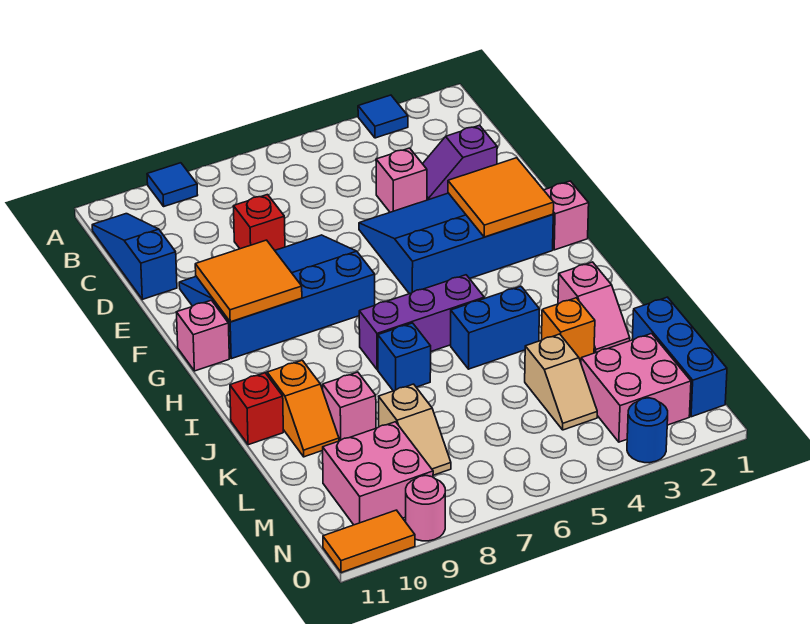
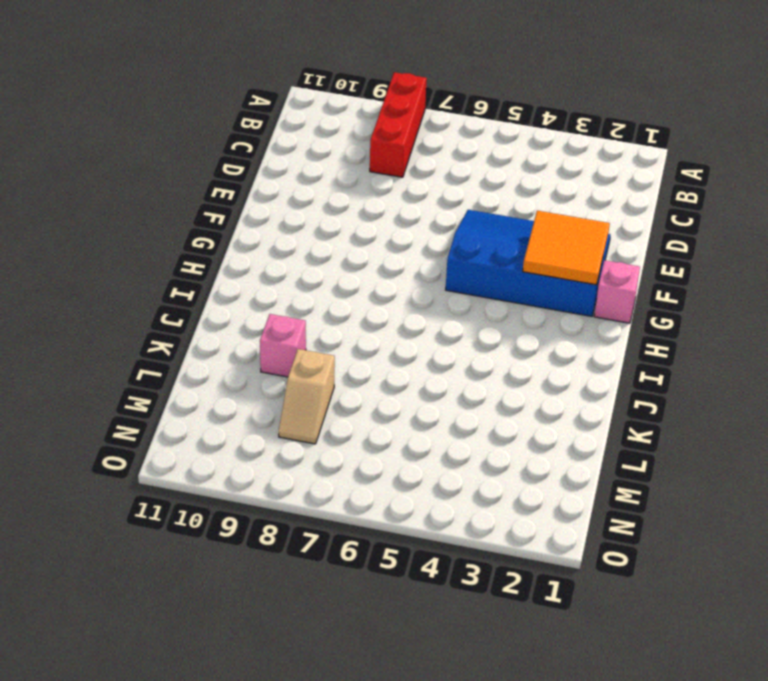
red 1x3 brick [370,72,427,177] -> none
none -> blue 1x1 tile [358,95,408,138]
none -> blue 1x1 tile [147,163,198,206]
none -> blue 1x3 slope [92,214,177,299]

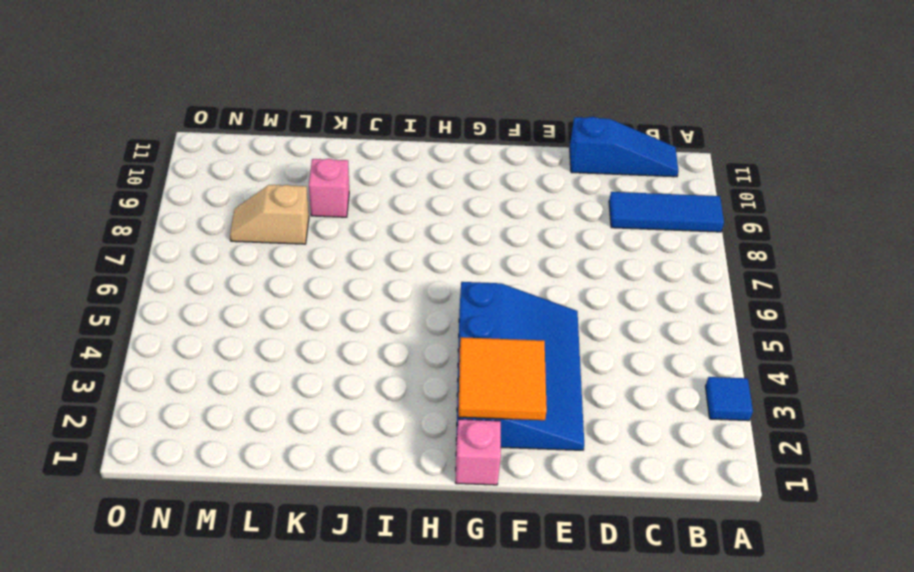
blue 1x3 tile [609,192,724,232] -> blue 1x1 tile [147,163,198,206]
none -> purple 1x2 slope [423,125,497,200]
none -> pink 1x1 brick [376,148,427,212]
none -> red 1x1 brick [233,195,285,250]

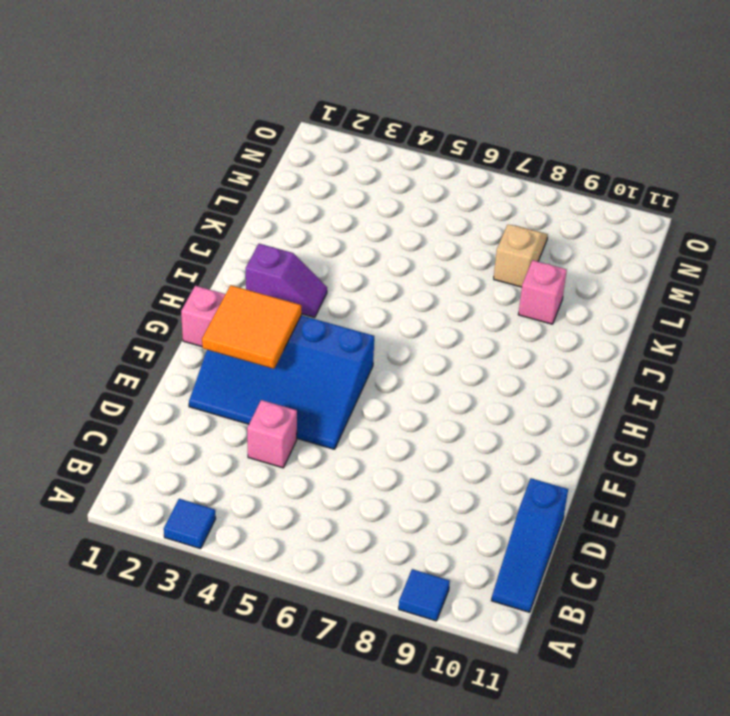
purple 1x2 slope [245,244,327,317] -> purple 1x2 slope moved to [423,125,497,200]
none -> red 1x1 brick [233,195,285,250]
none -> blue 3x4 slope [179,235,375,359]
none -> pink 1x1 brick [176,300,229,371]

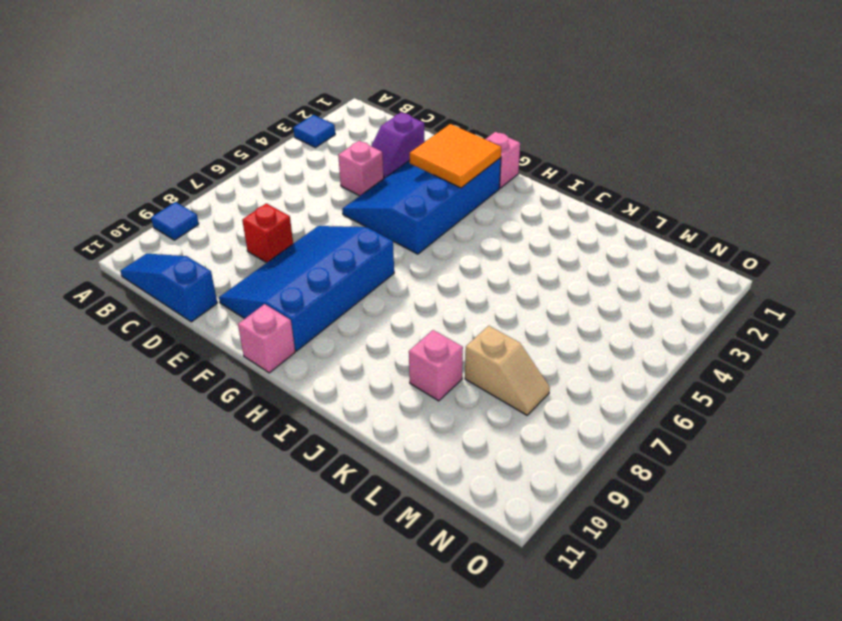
none -> purple 1x3 brick [359,275,484,370]
none -> pink 1x2 slope [558,262,630,353]
none -> blue 1x2 brick [451,286,540,369]

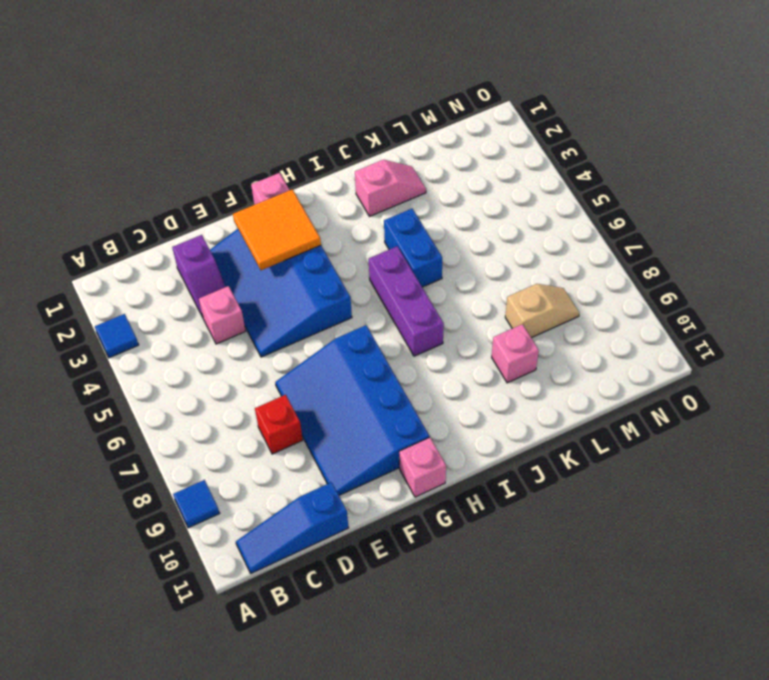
none -> blue 1x1 brick [378,323,431,391]
none -> orange 1x2 slope [267,360,339,457]
none -> red 1x1 brick [230,373,283,445]

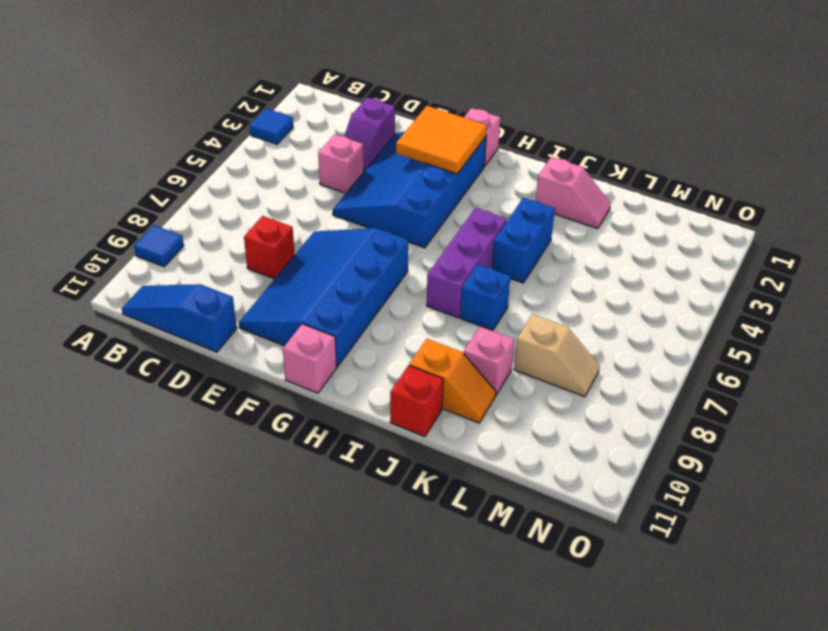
none -> orange 1x1 brick [542,298,595,362]
none -> blue 1x3 brick [632,297,727,417]
none -> tan 1x2 slope [525,334,597,430]

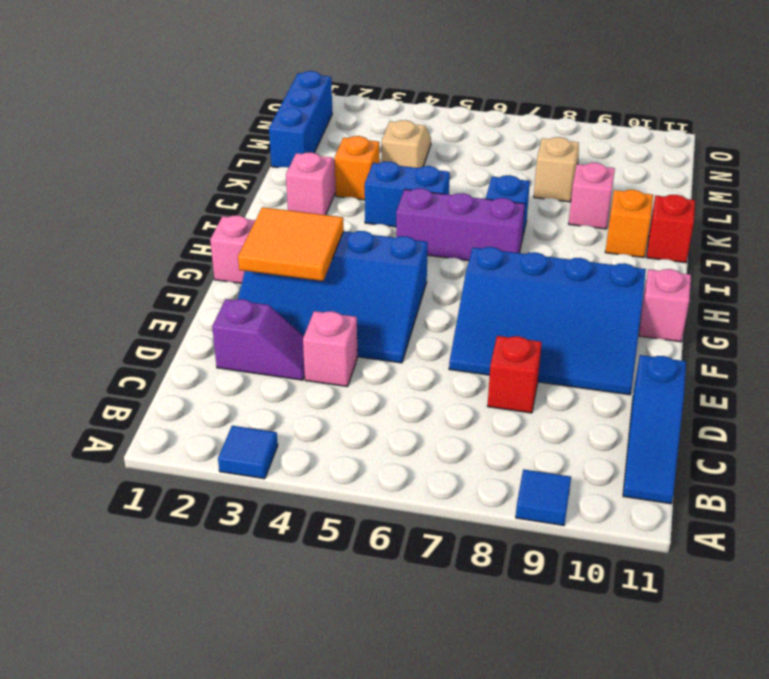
none -> pink 2x2 brick [581,334,691,442]
none -> pink 2x2 brick [323,422,433,525]
none -> blue 1x1 round brick [627,398,668,463]

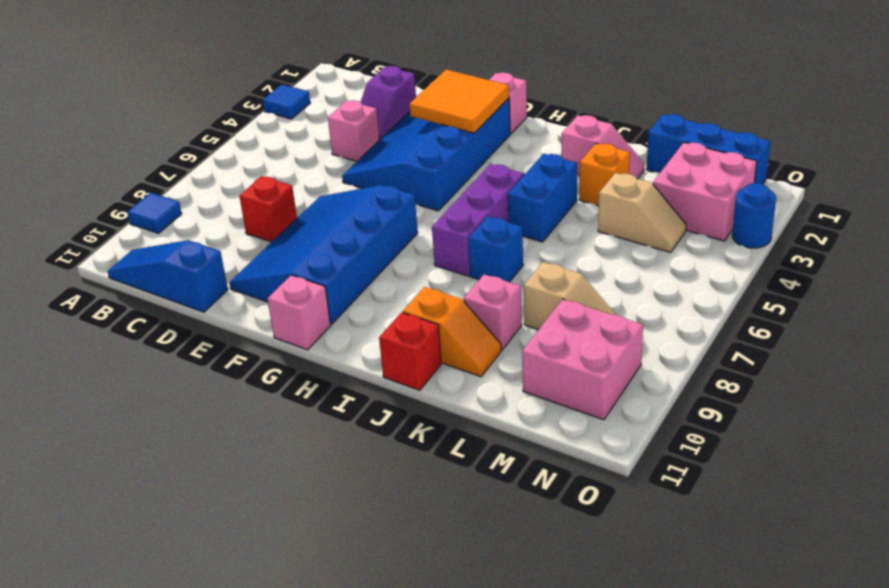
none -> pink 1x1 round brick [406,476,445,541]
none -> orange 1x2 tile [323,510,415,573]
none -> orange 2x2 tile [195,240,302,322]

